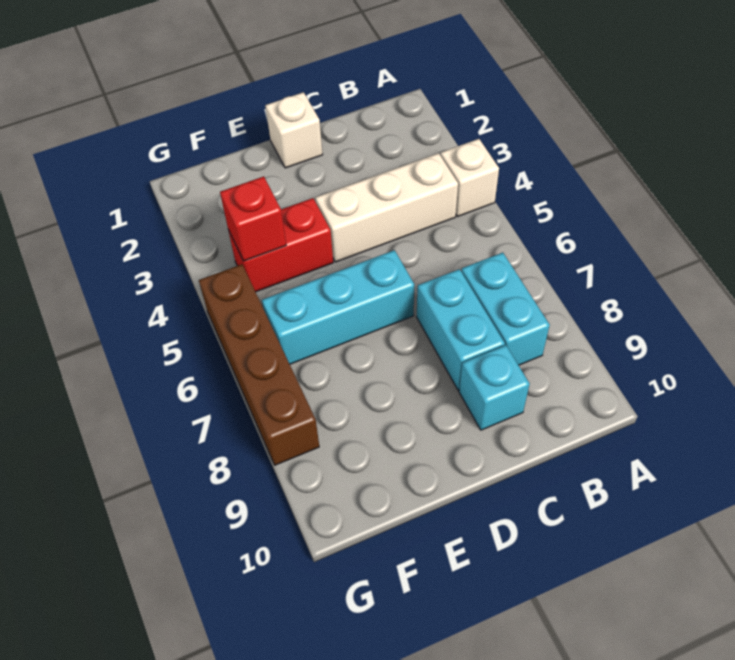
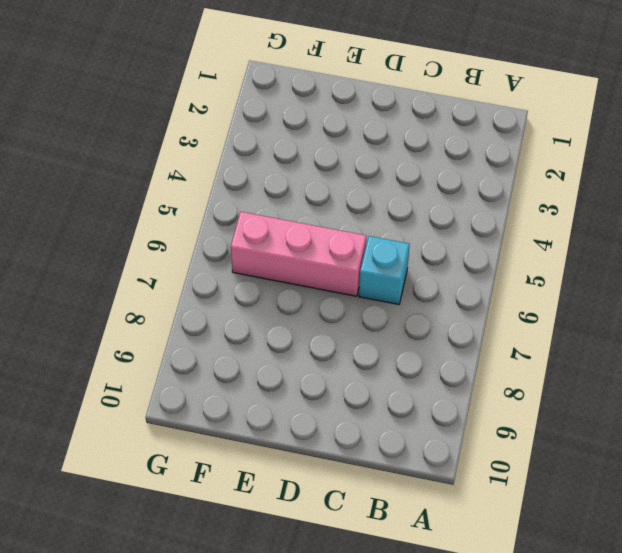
cyan 1x1 brick [359,236,410,304] -> cyan 1x1 brick moved to [459,345,530,430]
pink 1x3 brick [231,212,366,296] -> cyan 1x3 brick [262,250,414,364]
none -> white 1x1 brick [441,139,499,217]
none -> white 1x3 brick [315,153,458,262]

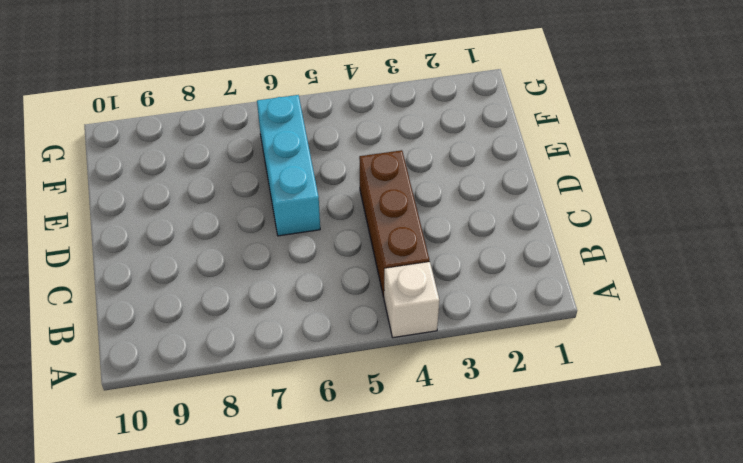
brown 1x3 brick [359,150,429,297] -> white 1x3 brick [315,153,458,262]
none -> cyan 1x2 brick [461,253,550,365]
none -> cyan 1x2 brick [417,269,505,390]

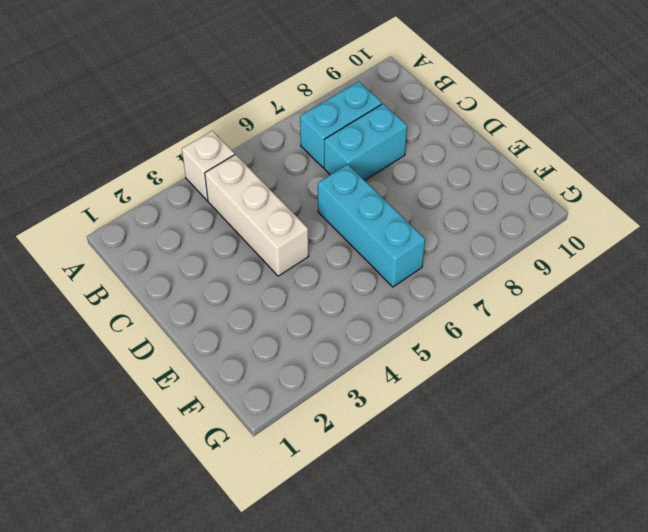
none -> cyan 1x1 brick [459,345,530,430]
none -> white 1x1 brick [265,92,323,168]

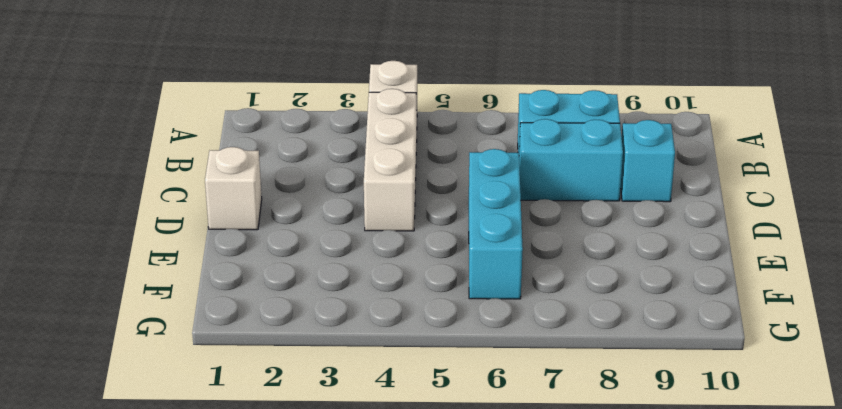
none -> red 1x2 brick [228,198,333,292]
none -> brown 1x4 brick [199,264,319,465]

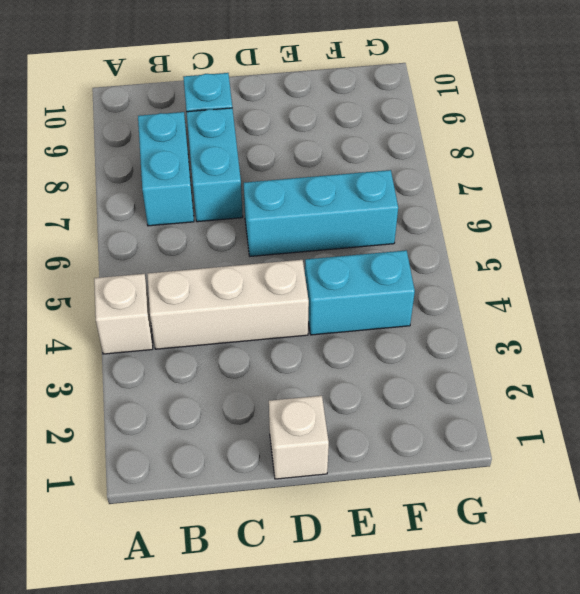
cyan 1x2 brick [305,250,415,335] -> red 1x2 brick [228,198,333,292]
none -> brown 1x4 brick [199,264,319,465]
none -> red 1x1 brick [220,176,286,261]

